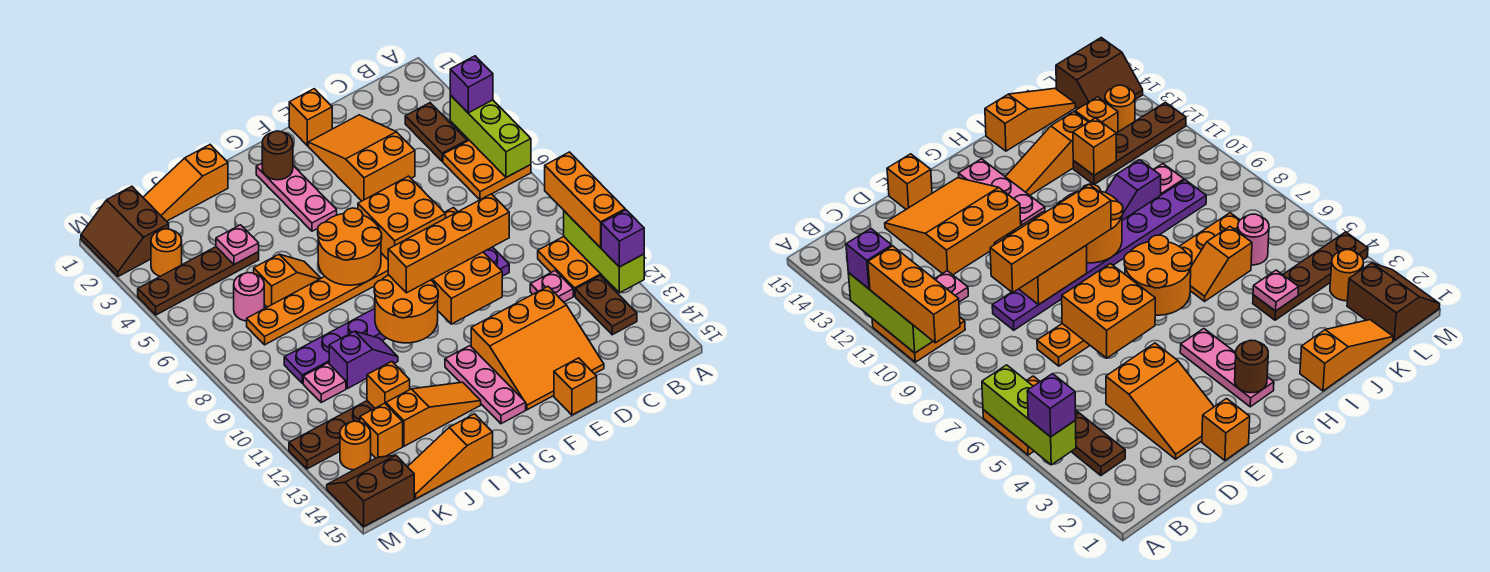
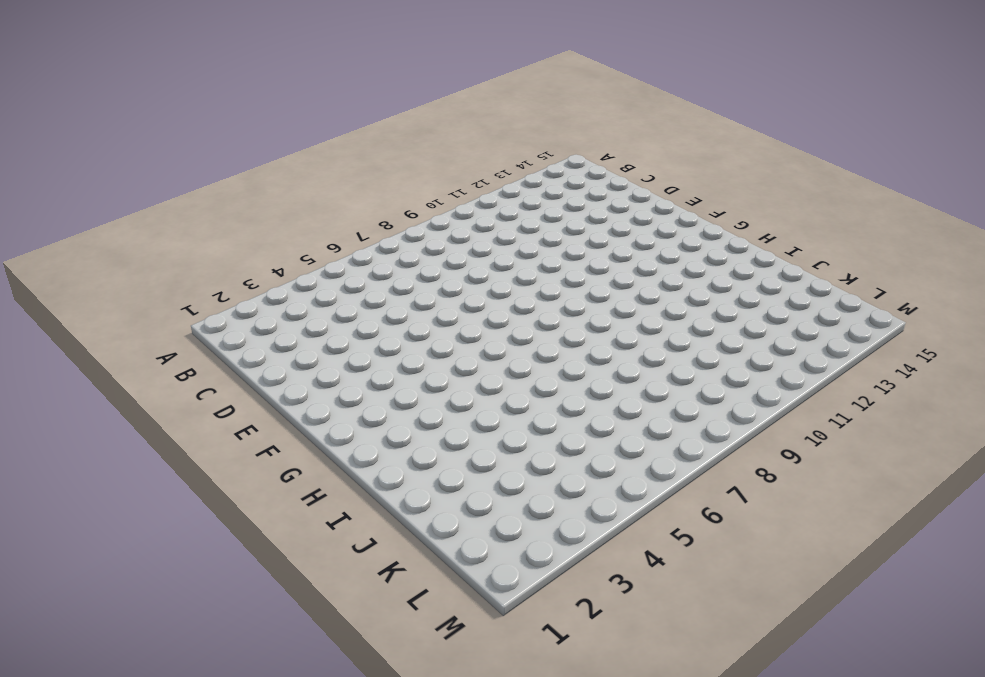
none -> orange 2x2 plate [443,140,531,200]
none -> orange 2x2 plate [538,237,606,296]
none -> brown 1x2 plate [405,103,467,161]
none -> brown 1x2 plate [575,276,637,335]

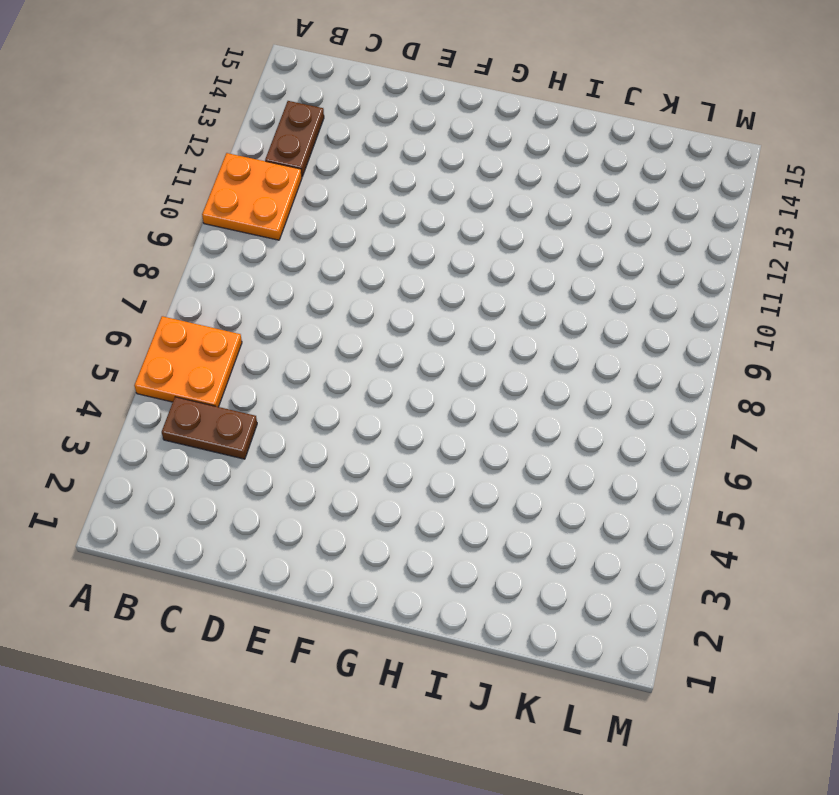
brown 1x2 plate [162,397,257,459] -> brown 1x2 plate turned to [405,103,467,161]
none -> pink 1x1 plate [530,271,573,302]
none -> orange 2x3 slope [308,115,415,201]
none -> orange 1x8 plate [247,208,458,345]
none -> purple 1x8 plate [284,247,509,383]

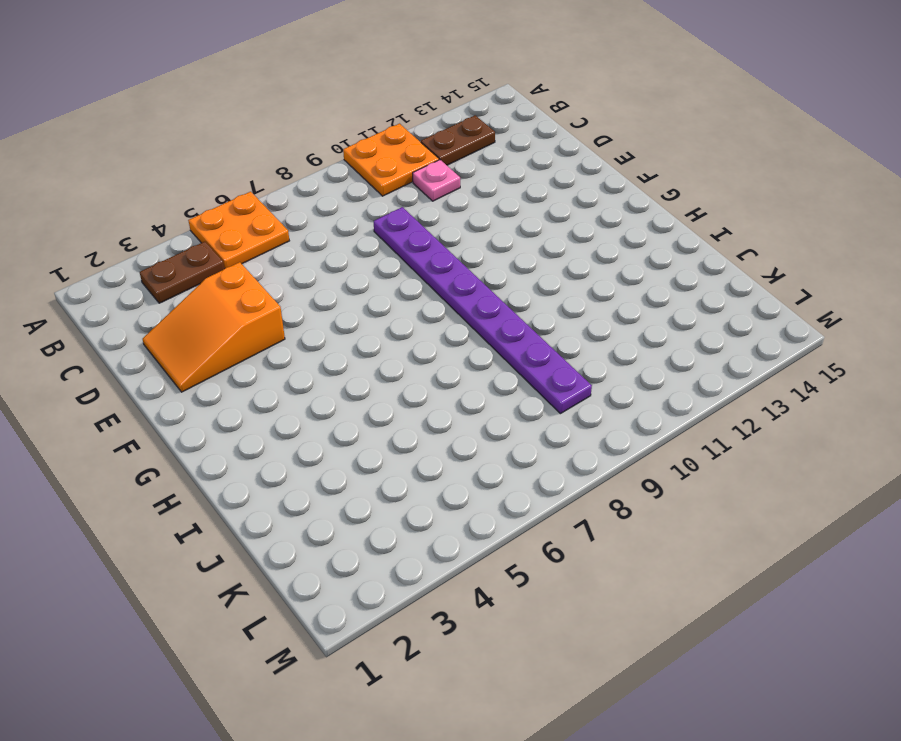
none -> orange 1x8 plate [247,208,458,345]
none -> orange 3x3 slope [471,287,604,410]
none -> orange 1x1 brick [289,89,332,146]
none -> orange 1x1 brick [554,358,597,415]

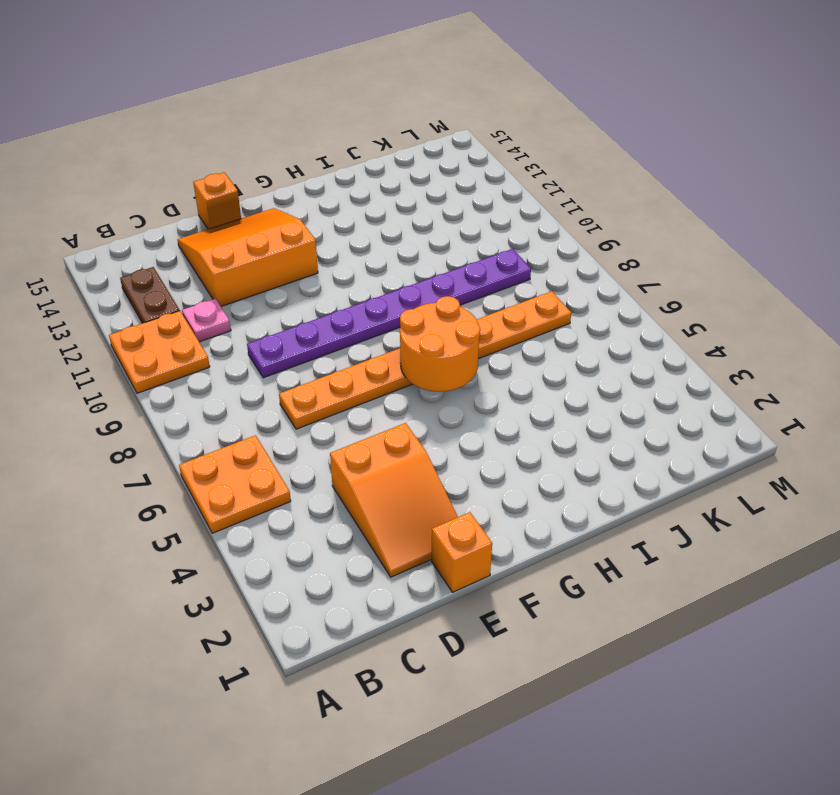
none -> brown 1x2 plate [405,103,467,161]
none -> pink 1x3 plate [256,163,337,231]
none -> pink 1x3 plate [445,346,526,424]
none -> orange 1x3 slope [386,382,481,446]

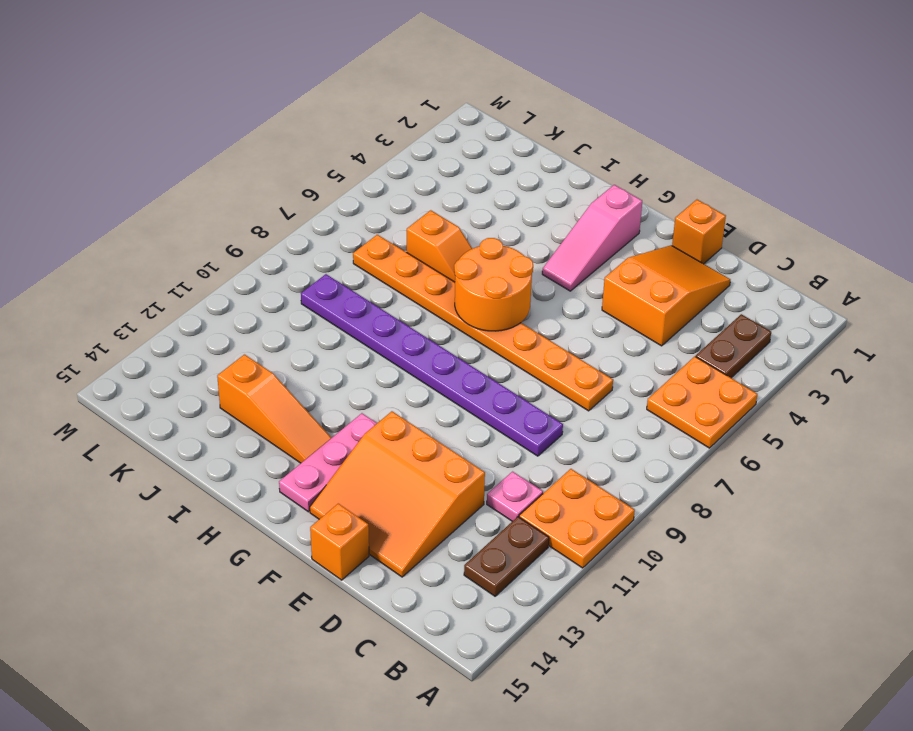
pink 1x3 slope [542,185,642,291] -> pink 1x3 plate [256,163,337,231]
none -> orange 1x3 slope [143,145,228,221]
none -> purple 1x2 slope [329,331,398,389]
none -> orange 1x3 slope [408,414,493,499]
none -> brown 1x4 plate [138,247,259,315]

